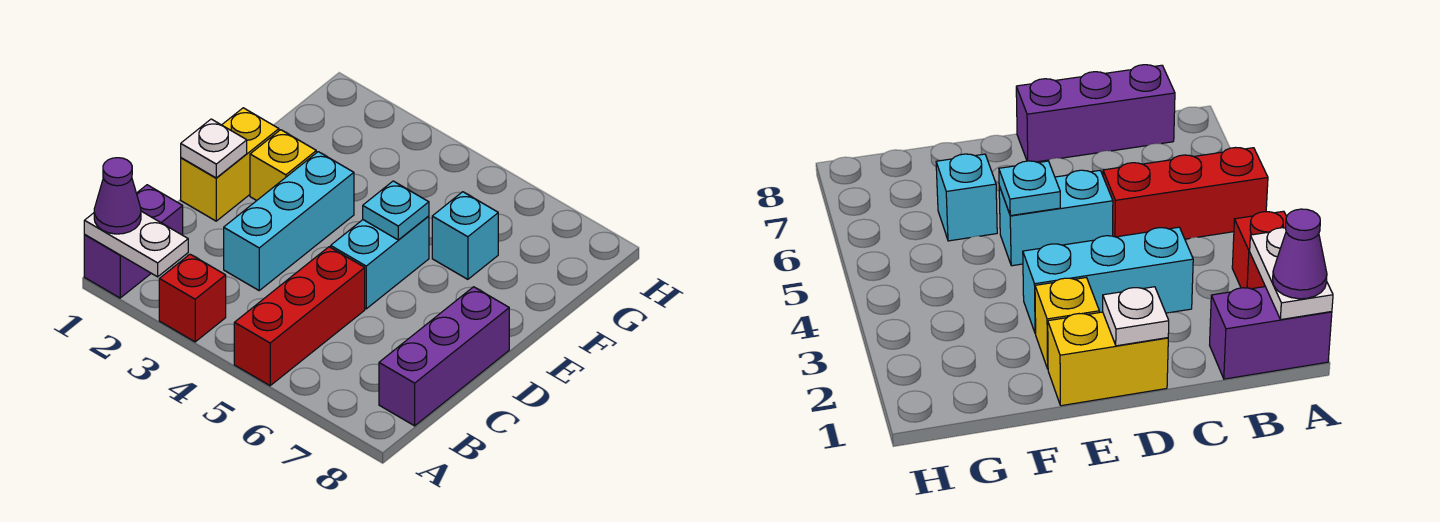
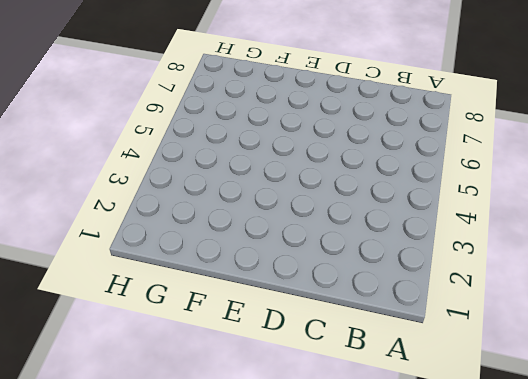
none -> purple 1x2 brick [84,185,183,298]
none -> red 1x1 brick [159,254,226,342]
none -> red 1x3 brick [234,247,365,386]

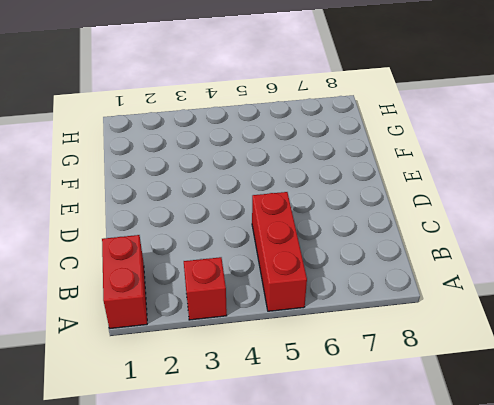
red 1x2 brick [102,235,147,328] -> purple 1x2 brick [84,185,183,298]
none -> purple 1x3 brick [379,287,509,426]
none -> cyan 1x3 brick [224,152,354,290]
none -> yellow 1x2 brick [181,108,279,221]

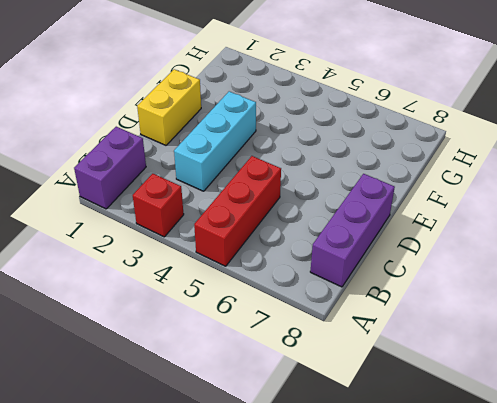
none -> cyan 1x2 brick [331,216,429,309]
none -> yellow 1x1 brick [250,130,316,200]
none -> cyan 1x1 brick [432,192,498,279]

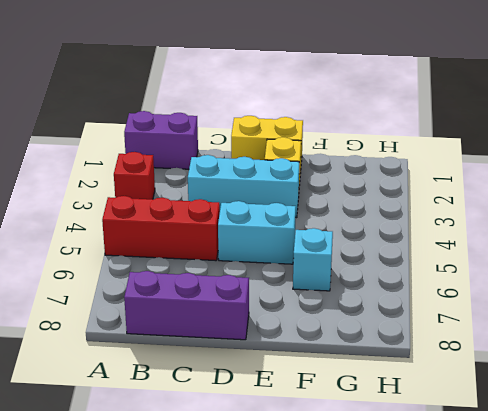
none -> white 1x2 plate [84,211,188,277]
none -> white 1x1 plate [181,119,247,178]
none -> cyan 1x1 plate [363,181,429,240]

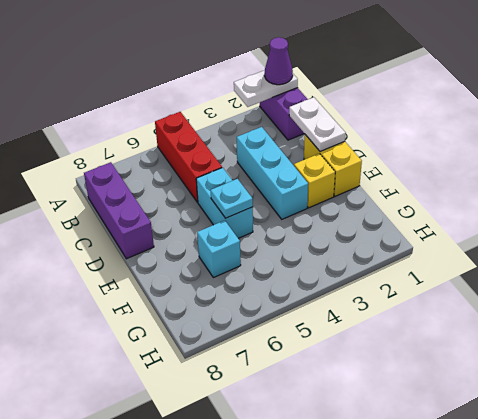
white 1x2 plate [289,97,346,151] -> white 1x1 plate [181,119,247,178]
none -> red 1x1 brick [159,254,226,342]

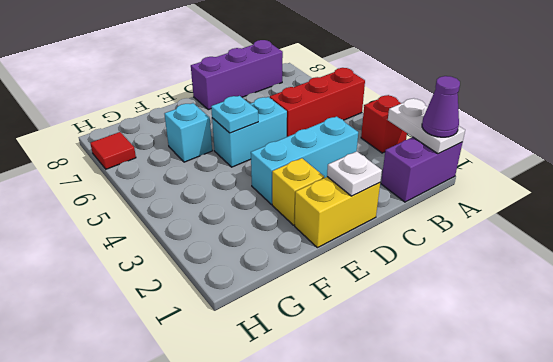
red 1x1 tile [90,132,136,169] -> none

